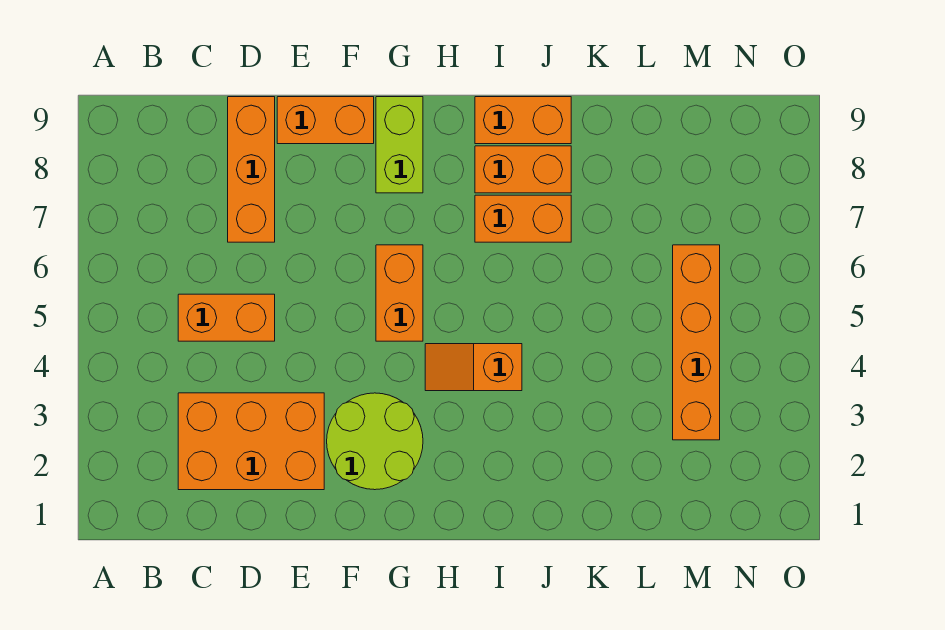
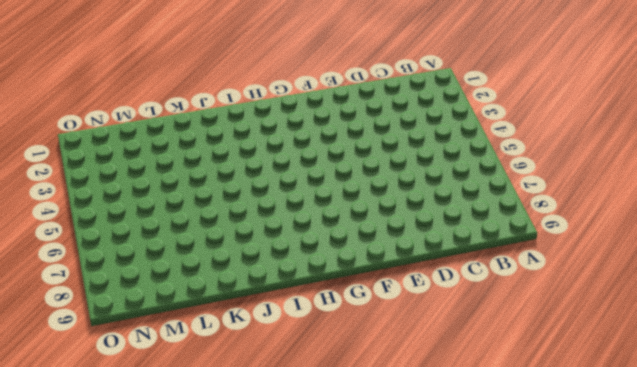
none -> orange 2x3 brick [178,393,324,490]
none -> orange 1x2 brick [178,294,275,341]
none -> orange 1x3 brick [228,97,275,242]

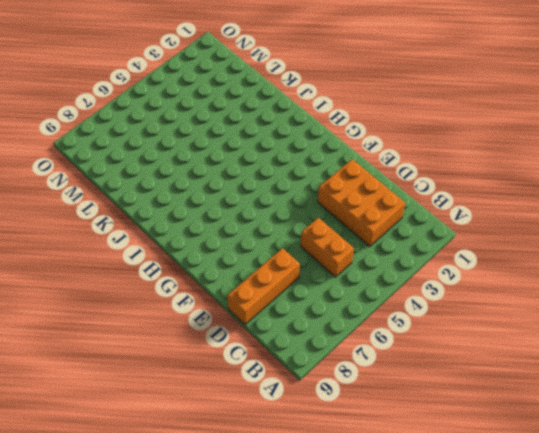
none -> orange 1x2 brick [277,97,374,144]
none -> lime 2x2 round brick [327,393,423,490]
none -> orange 1x2 brick [376,245,423,341]

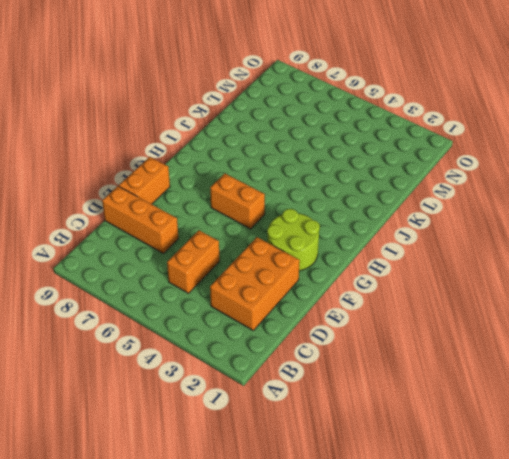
none -> lime 1x2 brick [376,97,423,193]
none -> orange 1x2 slope [425,344,522,391]
none -> orange 1x2 brick [475,195,571,242]

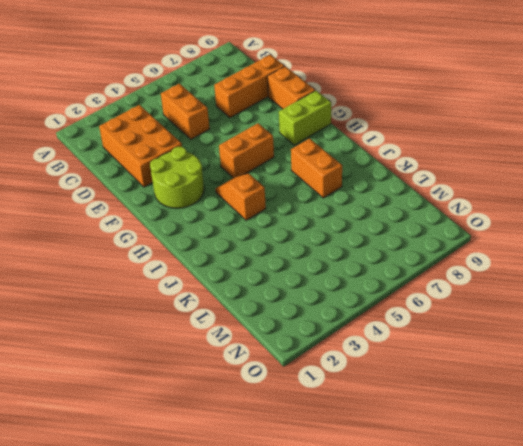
none -> orange 1x2 brick [475,146,571,193]
none -> orange 1x2 brick [475,97,571,144]
none -> orange 1x4 brick [673,245,720,440]

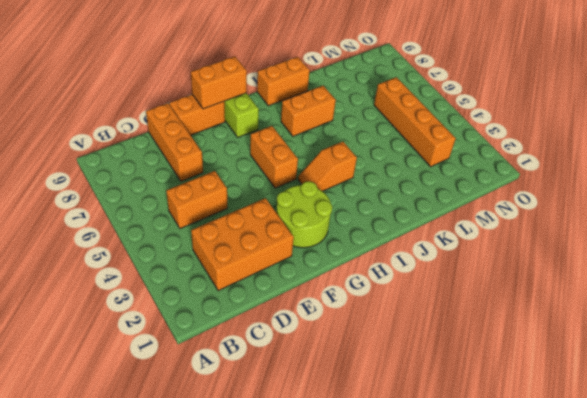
orange 1x2 brick [191,56,247,109] -> orange 1x2 brick moved to [475,146,571,193]

